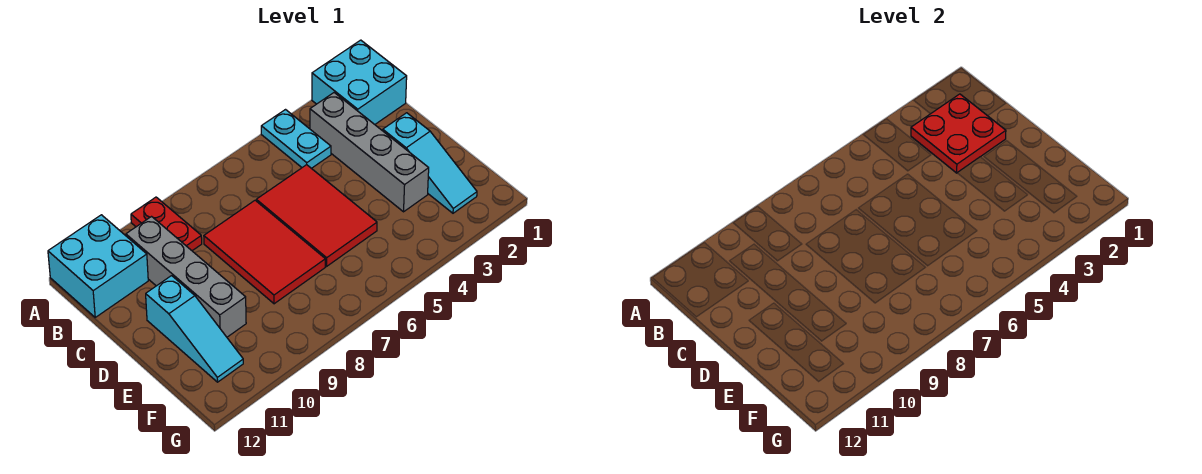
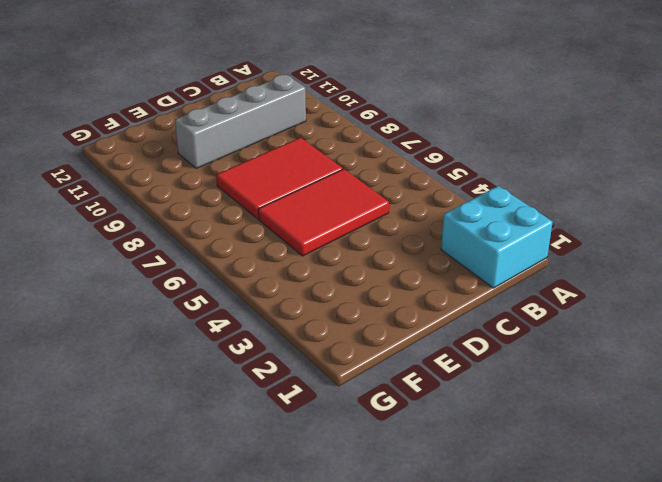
none -> cyan 1x2 plate [261,110,331,168]
none -> red 1x2 plate [131,197,202,251]

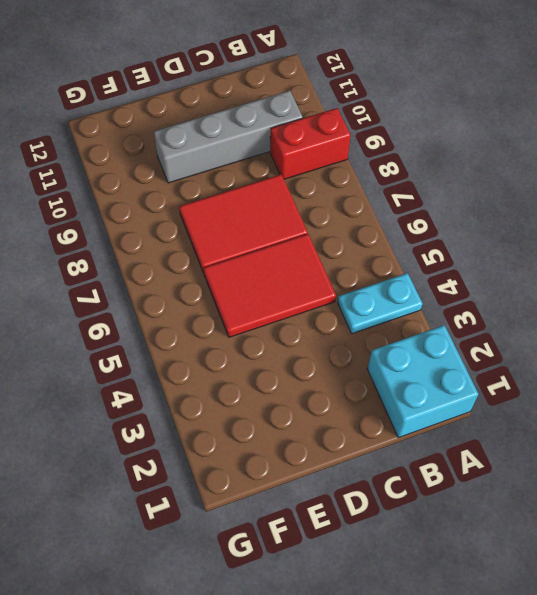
red 1x2 brick [270,108,351,179] -> red 1x2 plate [131,197,202,251]
none -> cyan 2x2 brick [48,215,148,317]
none -> grey 1x4 brick [310,93,429,212]

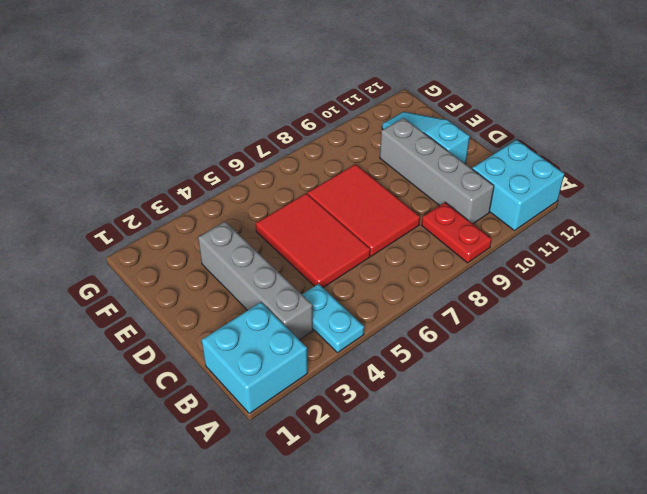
none -> cyan 1x3 slope [383,113,477,213]
none -> red 2x2 plate [911,94,1006,173]

